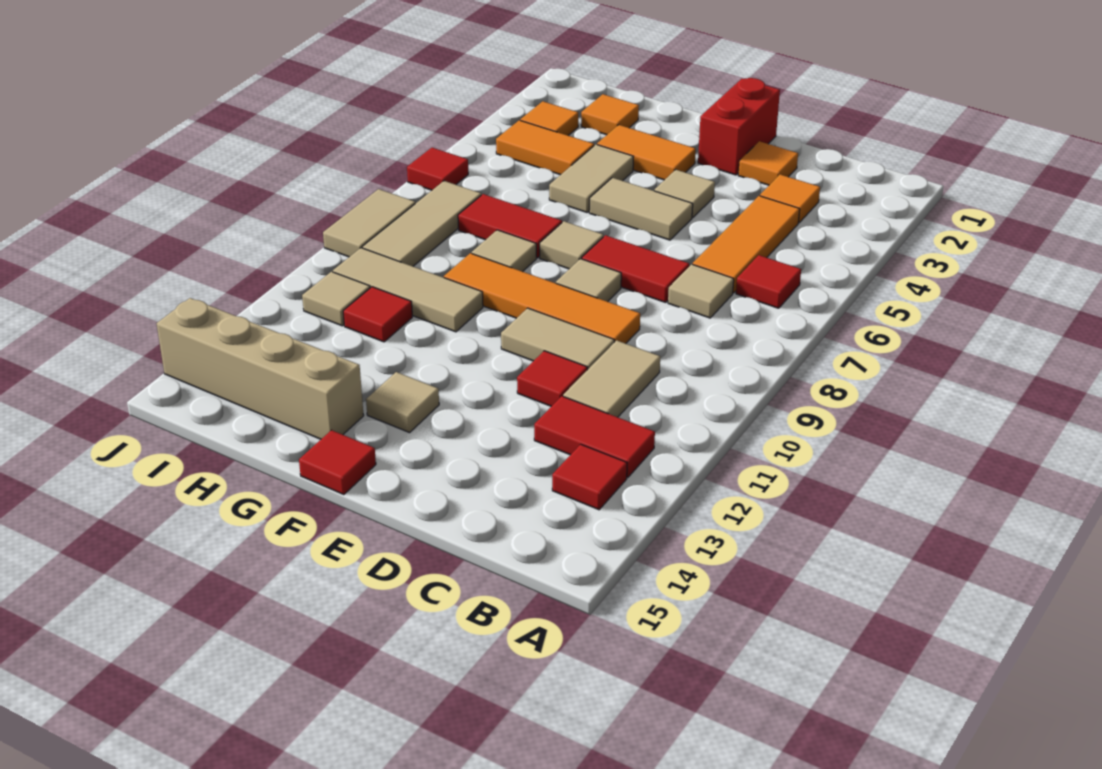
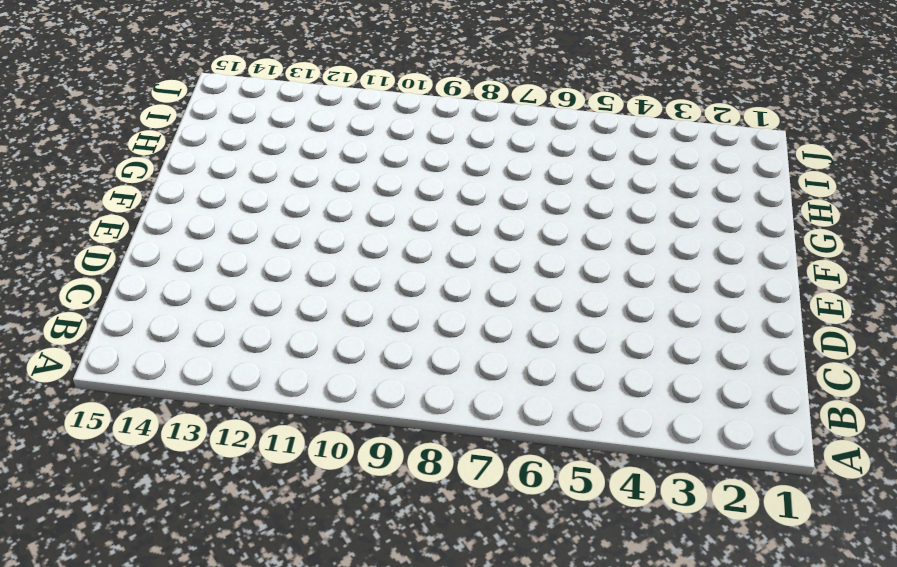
none -> red 1x1 tile [736,255,801,308]
none -> red 1x2 tile [534,396,655,477]
none -> red 1x1 tile [552,444,627,510]
none -> orange 1x1 tile [760,175,820,223]

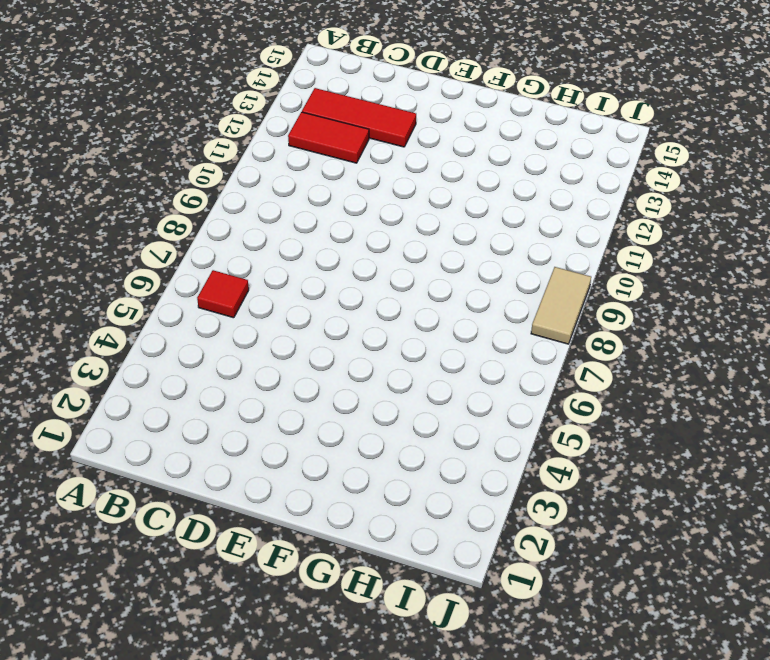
red 1x3 tile [302,88,416,147] -> red 1x1 tile [552,444,627,510]
none -> orange 1x1 tile [760,175,820,223]
none -> orange 1x3 tile [693,196,800,293]
none -> tan 1x1 tile [668,264,734,318]
none -> tan 1x2 tile [563,340,660,417]

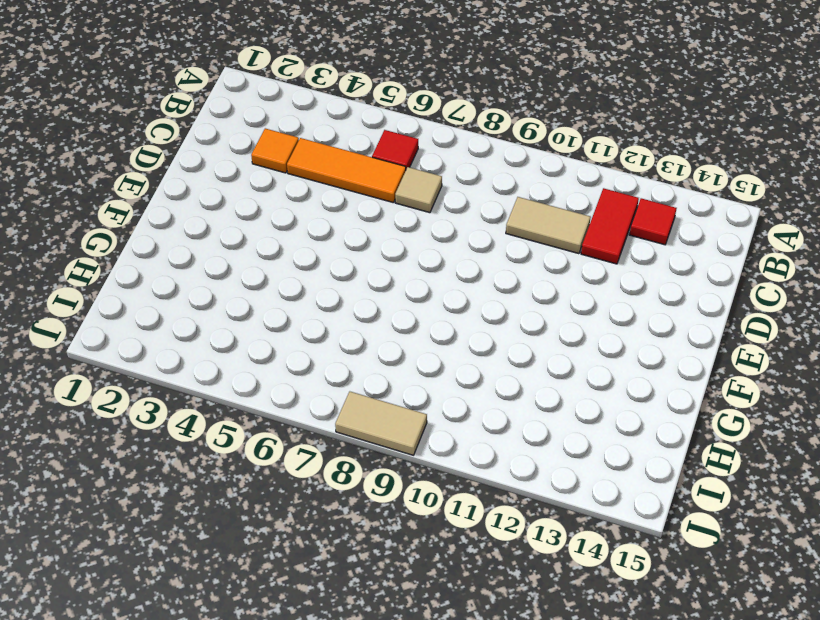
none -> orange 1x1 tile [738,141,798,185]
none -> red 1x2 tile [582,235,689,302]
none -> orange 1x4 tile [444,253,640,344]
none -> tan 1x2 tile [501,308,614,370]

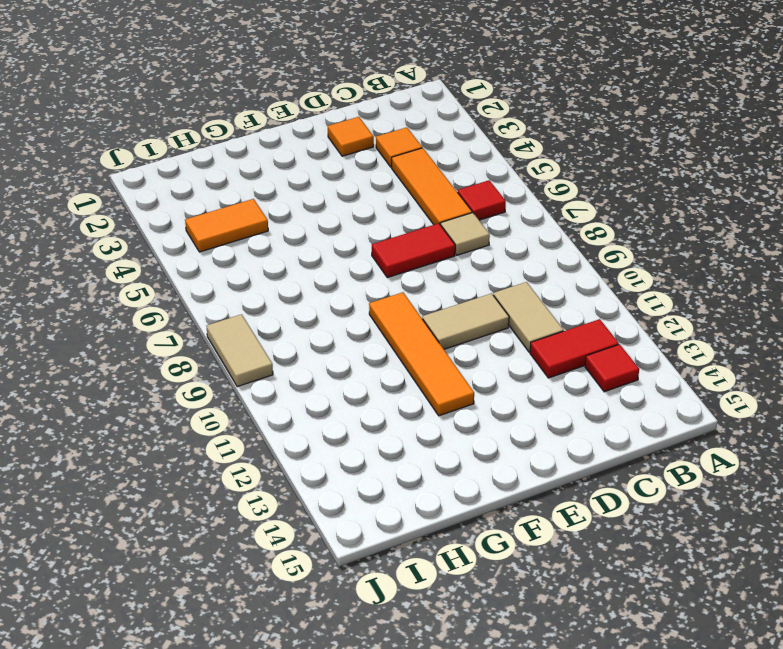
orange 1x4 tile [369,292,474,416] -> orange 1x4 tile turned to [444,253,640,344]
none -> red 1x1 tile [517,351,587,406]
none -> red 1x2 brick [698,78,780,175]
none -> tan 1x1 tile [654,170,715,218]
none -> tan 1x2 tile [589,178,693,240]

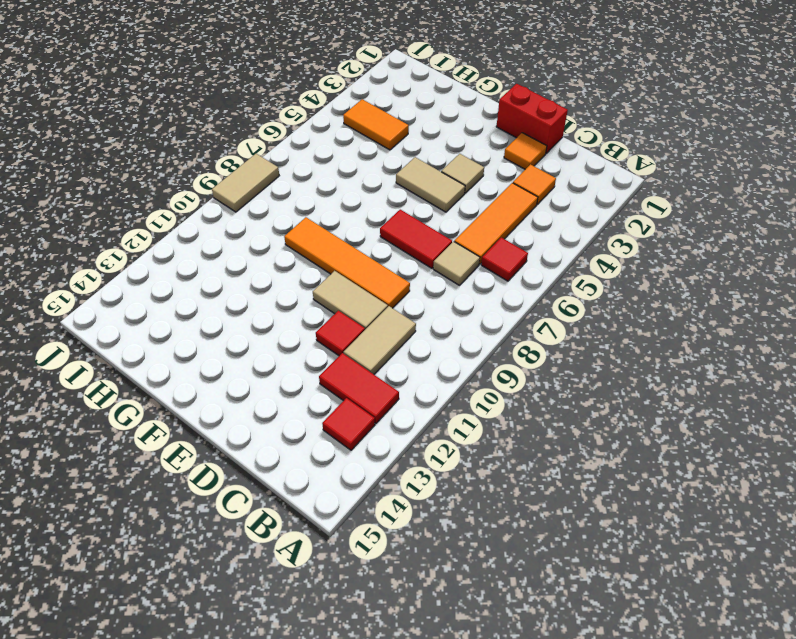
red 1x2 brick [496,84,568,153] -> red 1x2 brick turned to [698,78,780,175]
none -> tan 1x1 tile [556,259,621,302]
none -> orange 1x2 tile [597,125,696,180]
none -> tan 1x1 tile [540,221,603,269]
none -> tan 1x1 tile [366,372,439,433]

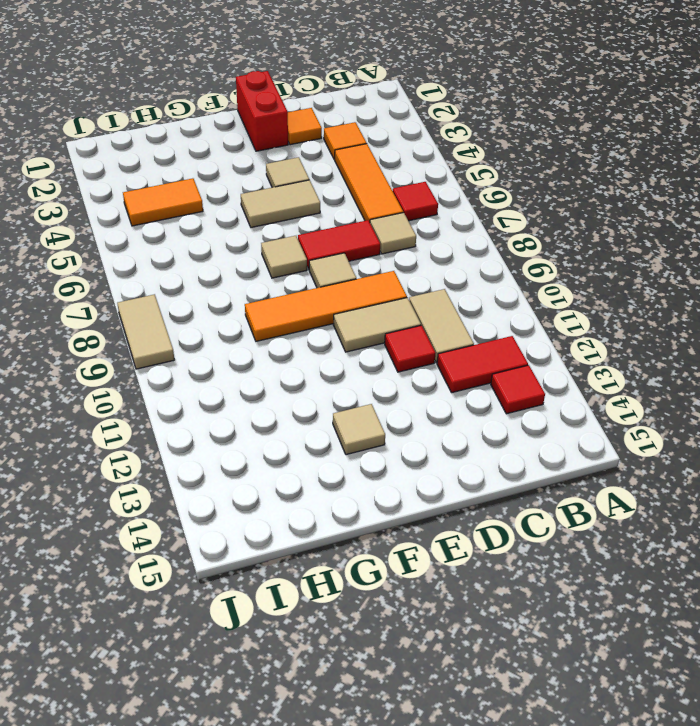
none -> orange 1x2 tile [597,125,696,180]
none -> red 1x1 tile [299,430,376,495]
none -> tan 1x2 tile [549,145,634,213]
none -> red 1x2 tile [458,194,562,258]

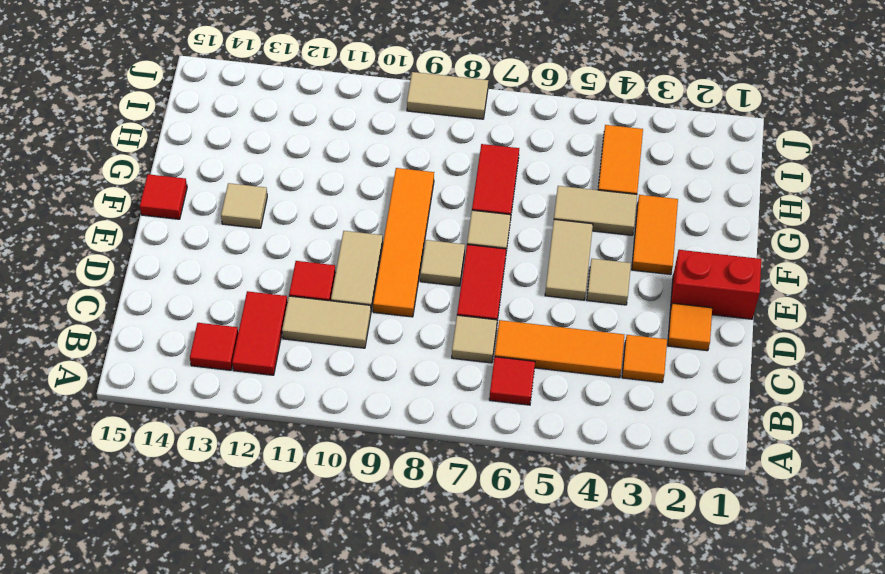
none -> tan 1x1 tile [472,230,536,272]
none -> tan 1x3 tile [333,248,483,332]
none -> tan 1x4 brick [157,298,364,439]
none -> orange 1x1 tile [581,94,639,135]

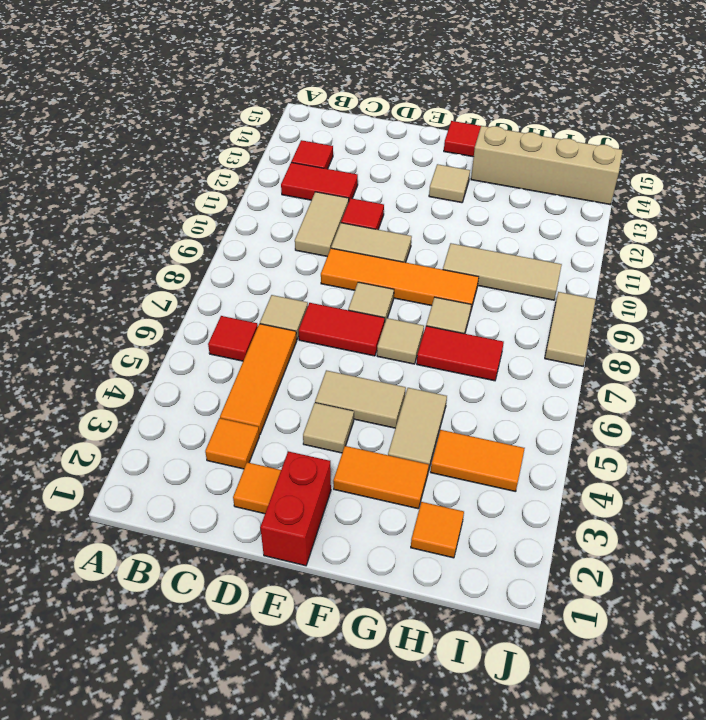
none -> red 1x1 tile [343,287,412,342]
none -> orange 1x1 tile [520,101,578,136]
none -> tan 1x3 tile [362,181,481,266]
none -> tan 1x1 tile [302,272,370,326]

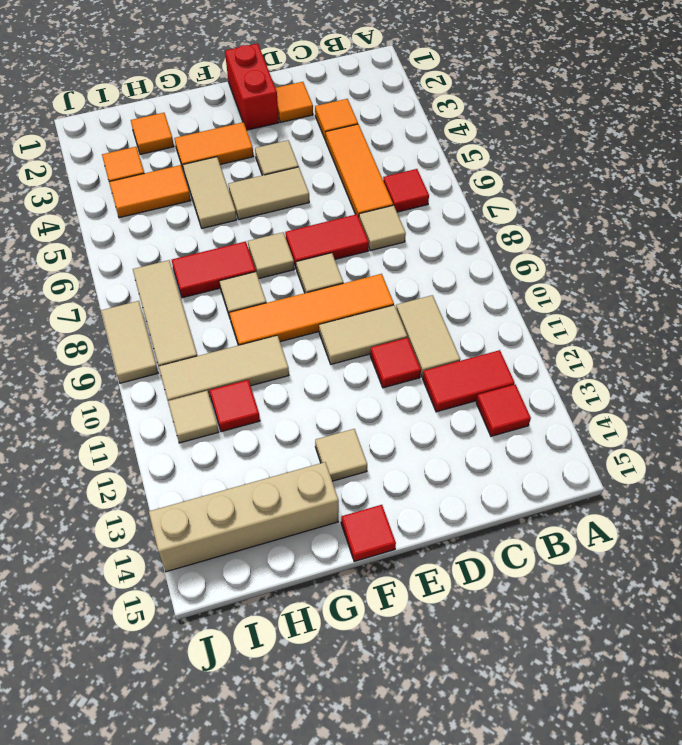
none -> red 1x1 tile [407,148,468,190]

